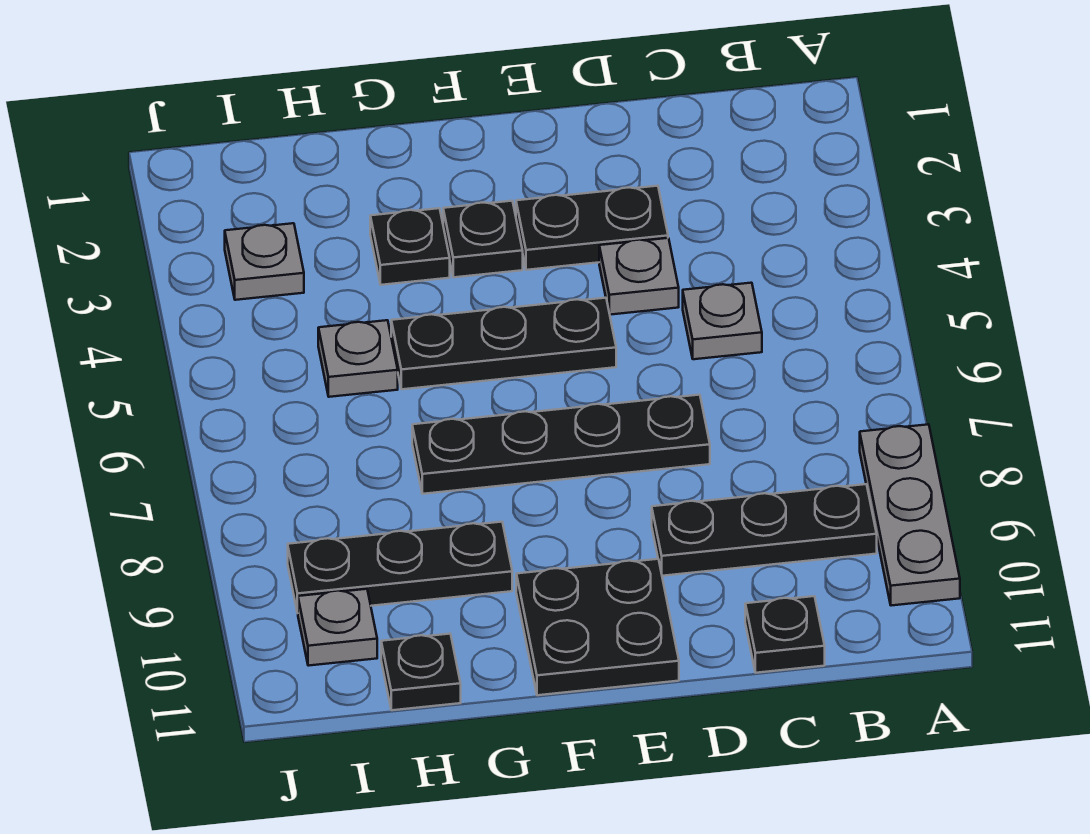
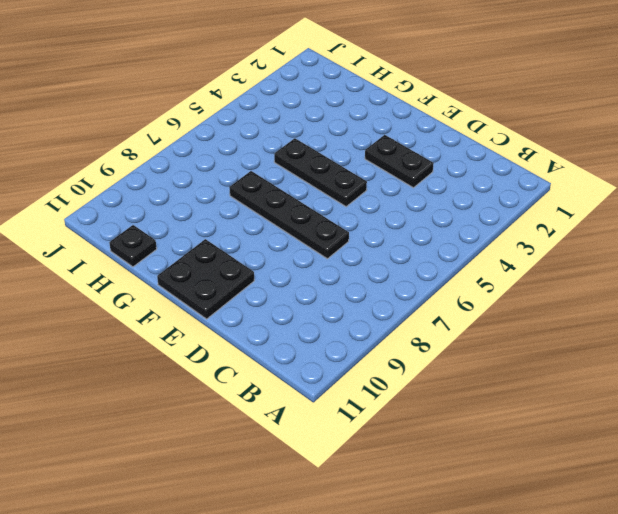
none -> grey 1x3 plate [860,424,960,606]
none -> black 1x3 plate [652,484,877,576]
none -> grey 1x1 plate [683,283,762,359]

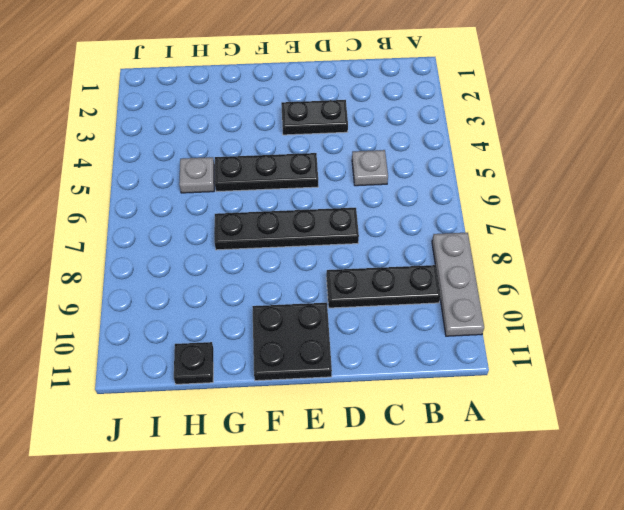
none -> black 1x1 plate [745,596,825,673]
none -> grey 1x1 plate [599,238,679,315]
none -> black 1x1 plate [443,201,523,277]

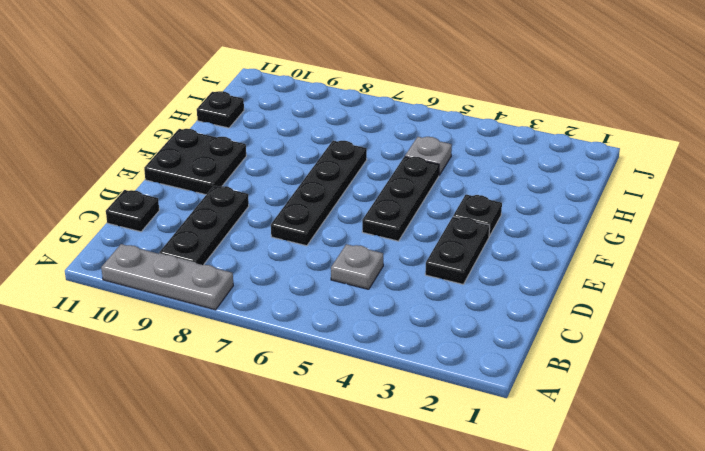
none -> grey 1x1 plate [599,238,679,315]
none -> black 1x1 plate [370,208,450,285]
none -> black 1x3 plate [288,522,512,613]

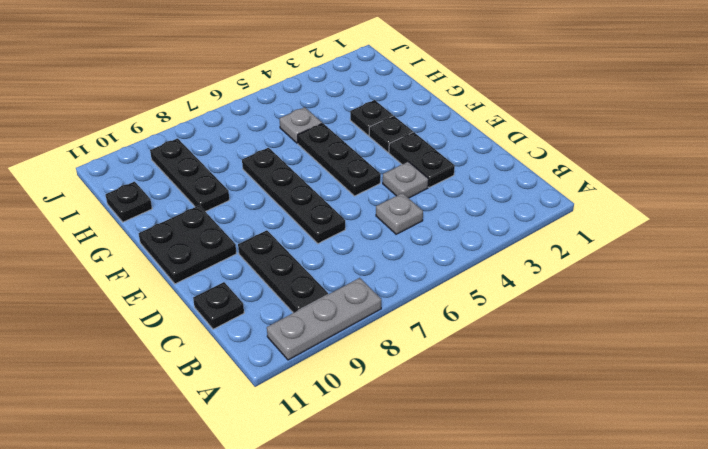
none -> grey 1x1 plate [225,223,304,300]
none -> grey 1x1 plate [298,589,377,666]

